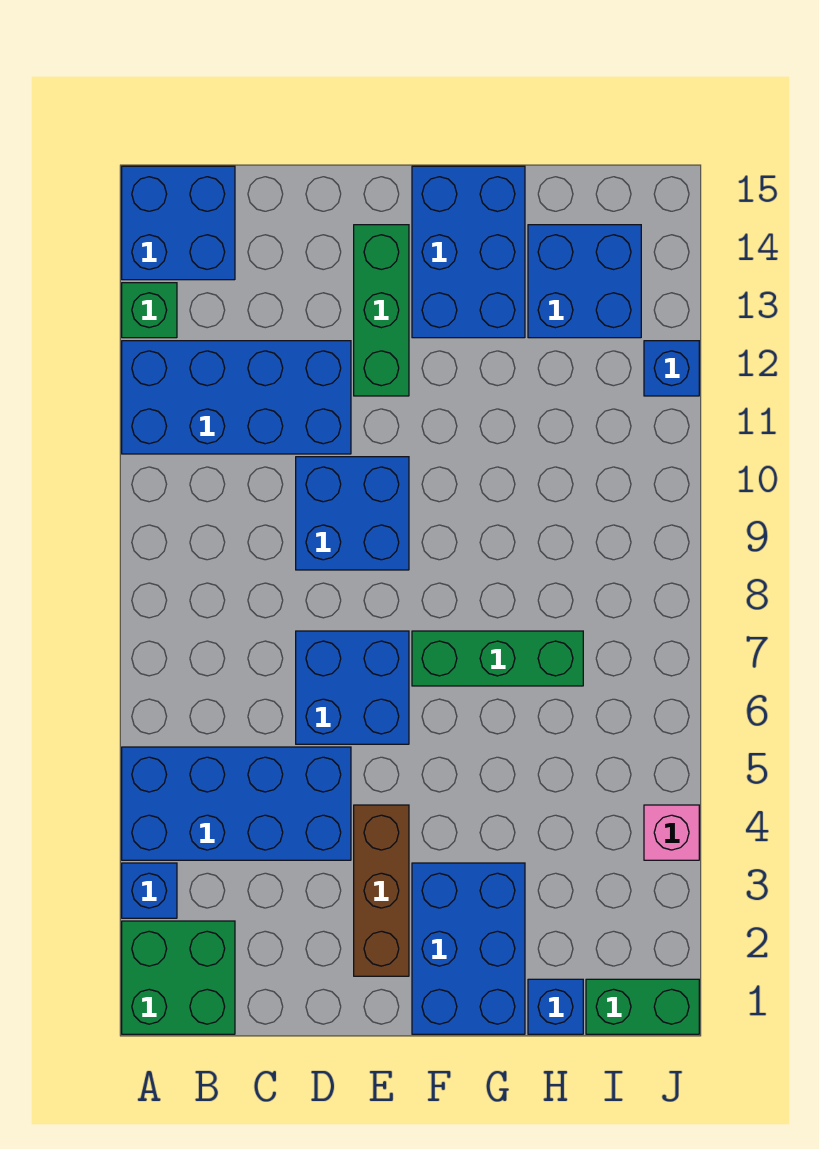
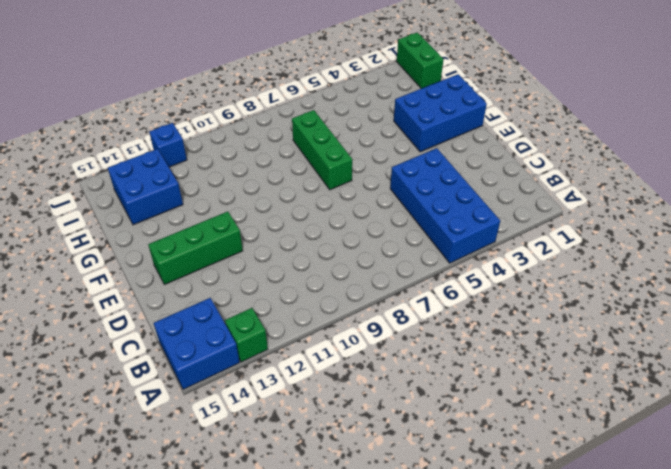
none -> green 2x2 brick [122,921,235,1034]
none -> blue 1x1 brick [122,863,177,918]
none -> blue 2x4 brick [122,341,351,454]

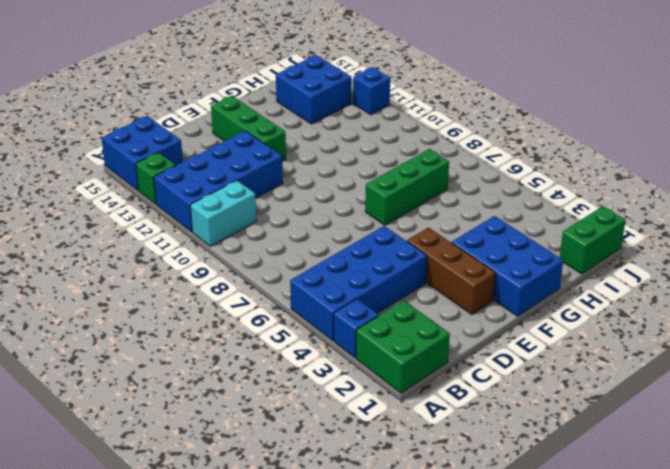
cyan 1x2 brick [190,181,256,246] -> none
none -> blue 2x2 brick [296,631,409,744]
none -> blue 2x2 brick [296,457,409,570]
none -> blue 2x3 brick [412,166,525,338]

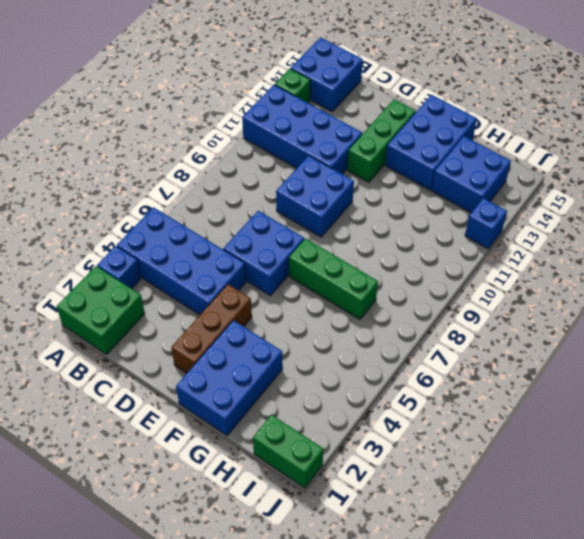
none -> blue 1x1 brick [528,979,583,1034]
none -> pink 1x1 brick [644,805,699,860]

